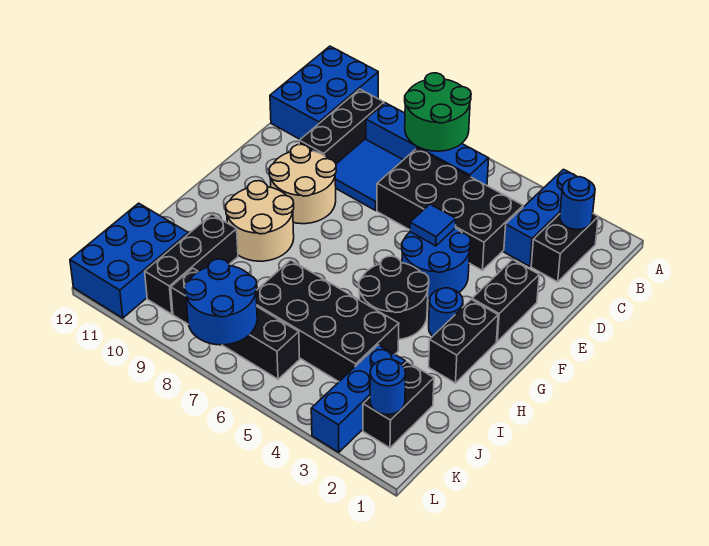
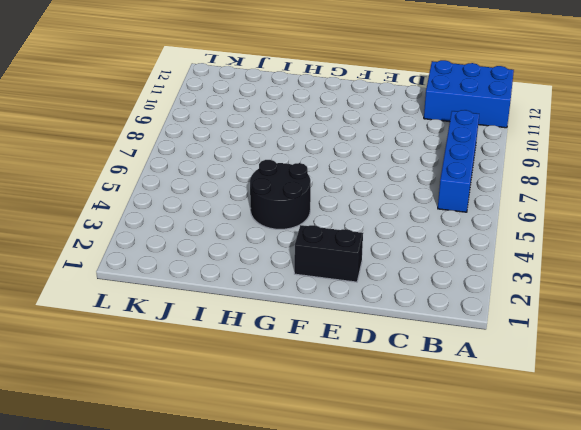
none -> blue 1x3 brick [504,169,577,266]
none -> black 1x2 brick [531,214,598,282]
none -> black 1x3 brick [299,89,384,164]

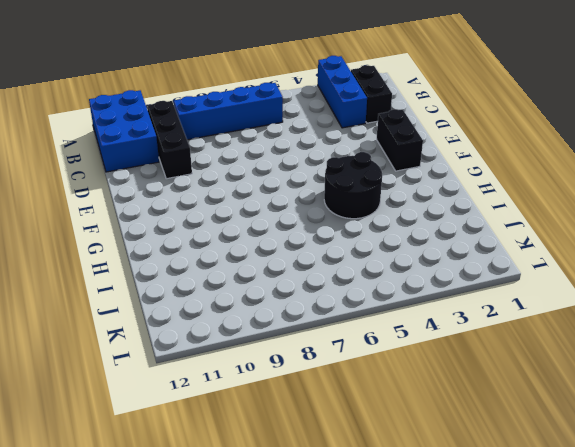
none -> black 2x4 brick [377,148,523,270]
none -> blue 2x2 tile [335,139,403,210]
none -> blue 2x2 round brick [402,228,471,299]

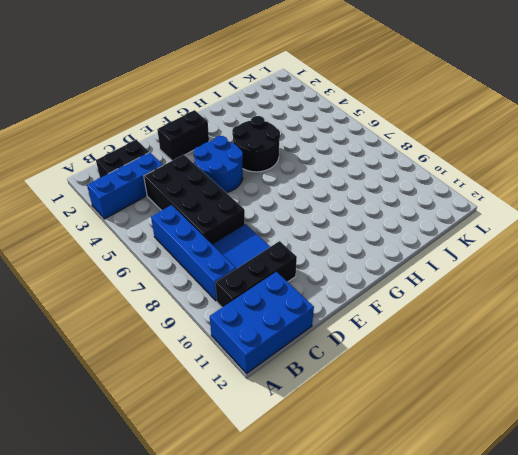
none -> tan 2x2 round brick [269,144,336,224]
none -> black 1x2 brick [429,300,498,383]
none -> blue 1x1 round brick [429,288,463,336]

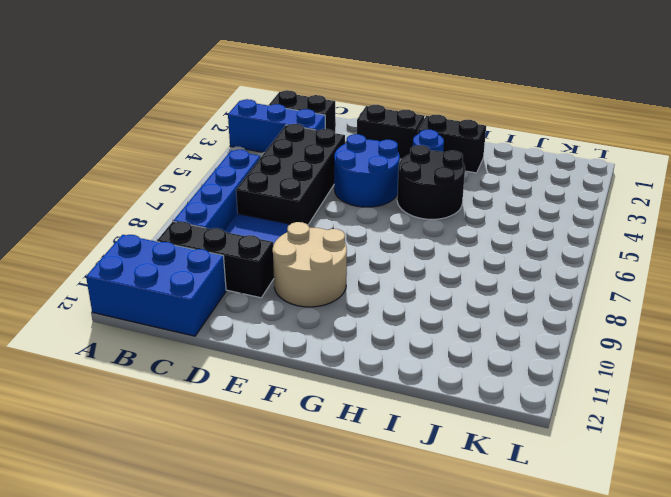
none -> tan 2x2 round brick [226,181,294,261]
none -> black 2x4 brick [256,260,399,382]
none -> black 1x3 brick [145,215,238,314]

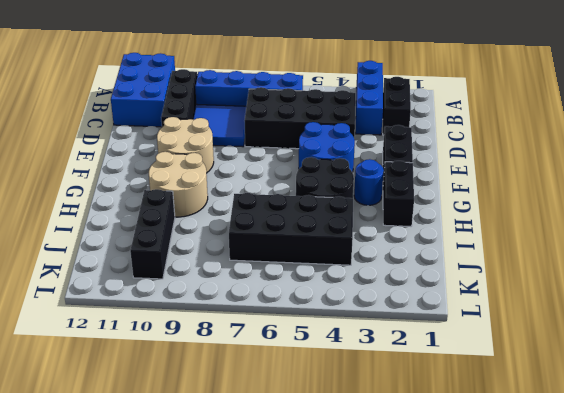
none -> black 1x2 brick [363,362,434,448]
none -> blue 1x3 brick [311,345,405,452]
none -> blue 2x3 brick [70,203,188,318]

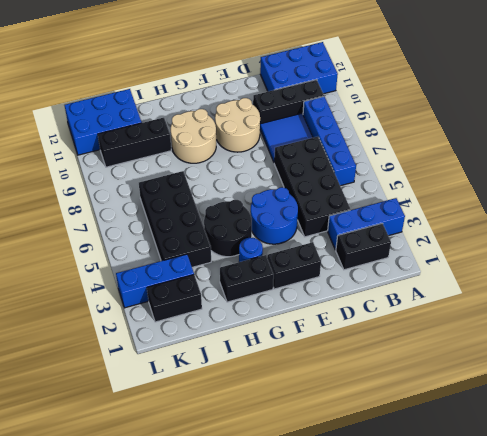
none -> black 1x4 brick [171,268,300,379]
none -> green 2x2 round brick [405,73,471,151]
none -> blue 1x1 round brick [560,177,595,230]

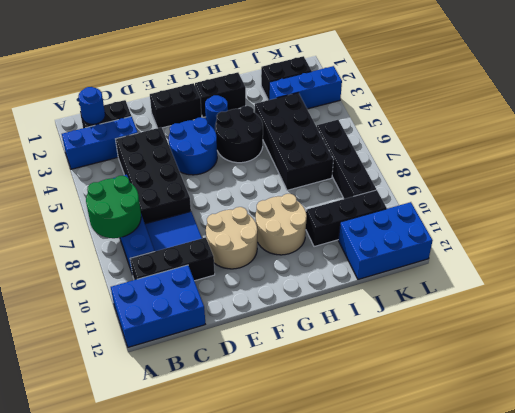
none -> blue 1x1 tile [410,204,456,246]
none -> blue 1x1 round brick [370,359,406,415]
none -> blue 2x2 round brick [185,259,257,345]

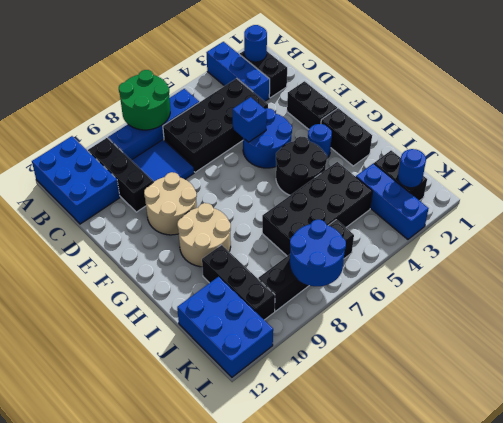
blue 1x1 brick [232,97,267,142] -> blue 1x1 tile [410,204,456,246]

